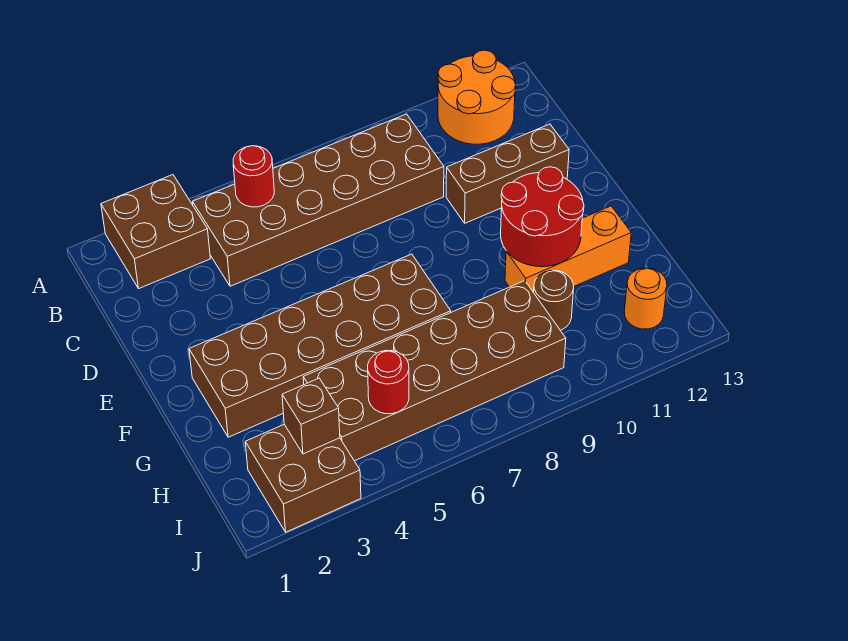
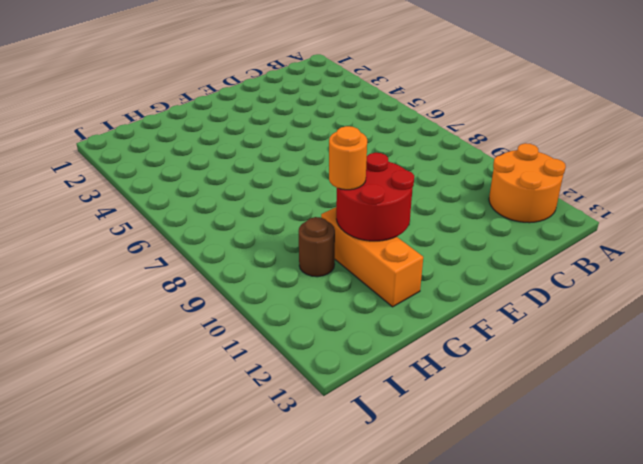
orange 1x1 round brick [329,126,367,190] -> orange 1x1 round brick moved to [624,268,667,329]
none -> brown 2x2 brick [101,175,210,289]
none -> brown 2x6 brick [192,114,444,286]
none -> brown 1x3 brick [446,124,569,223]

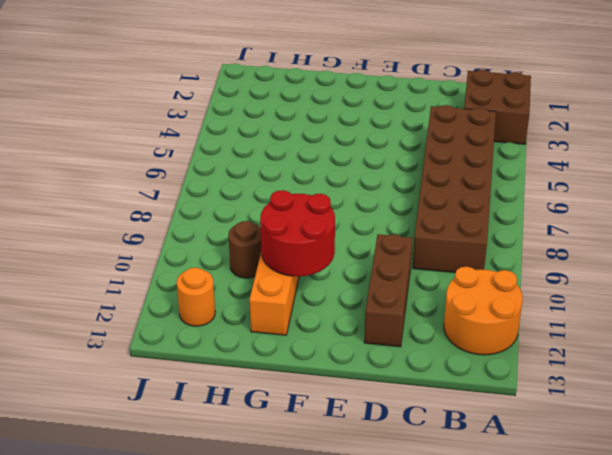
none -> brown 2x6 brick [189,254,451,437]
none -> brown 2x6 brick [303,281,566,461]
none -> brown 2x2 brick [245,424,361,532]

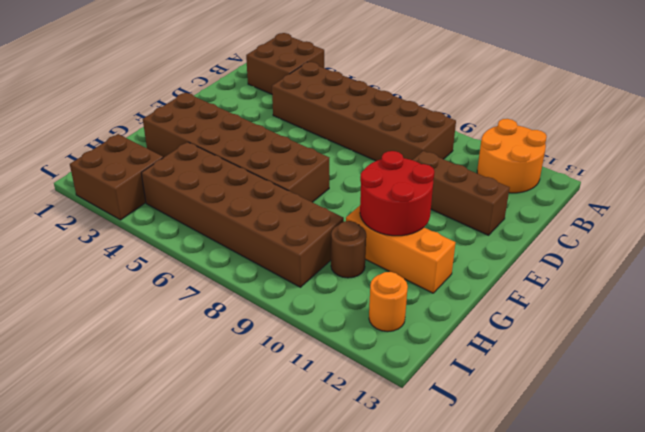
none -> red 1x1 round brick [233,146,274,207]
none -> brown 1x1 brick [282,378,340,454]
none -> red 1x1 round brick [368,351,409,414]

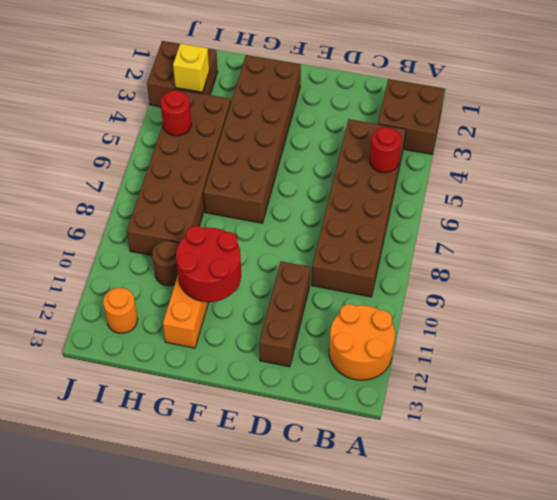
yellow 1x1 brick [173,44,209,92] -> brown 1x1 brick [282,378,340,454]

